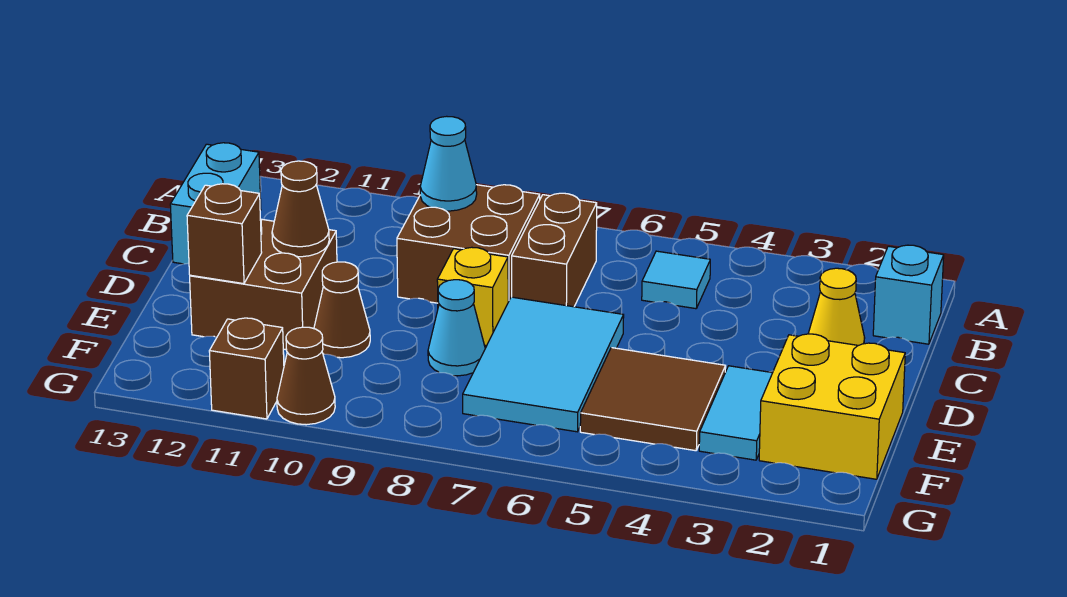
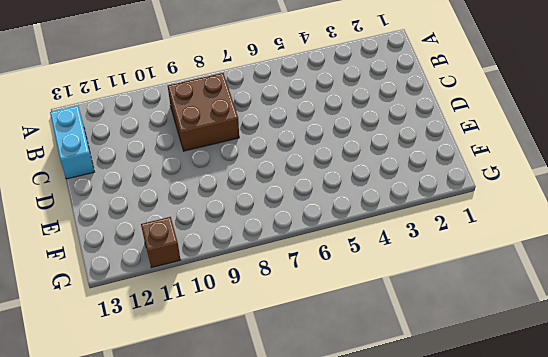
none -> cyan 1x1 brick [873,245,944,344]
none -> cyan 1x1 tile [642,251,710,309]
none -> brown 1x2 brick [512,193,597,307]

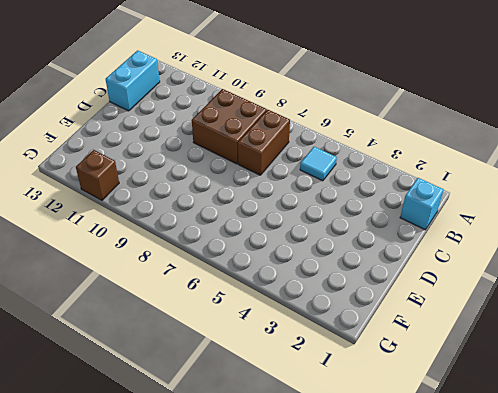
none -> yellow 1x1 cone [808,268,865,345]
none -> cyan 2x3 tile [463,297,624,432]
none -> yellow 1x1 brick [437,247,508,346]

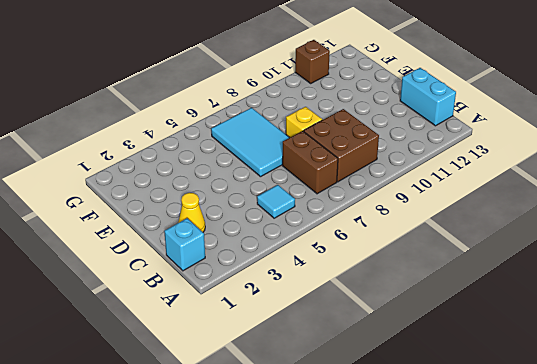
none -> brown 2x2 brick [190,219,337,350]
none -> yellow 2x2 brick [759,334,905,479]
none -> cyan 1x2 tile [699,366,772,460]

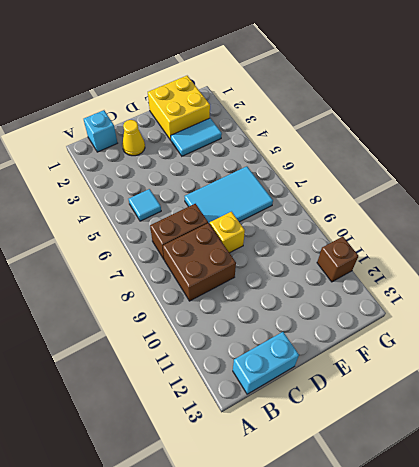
none -> brown 2x2 brick [190,219,337,350]
none -> brown 2x2 tile [580,348,726,451]
none -> cyan 1x1 cone [428,280,485,376]

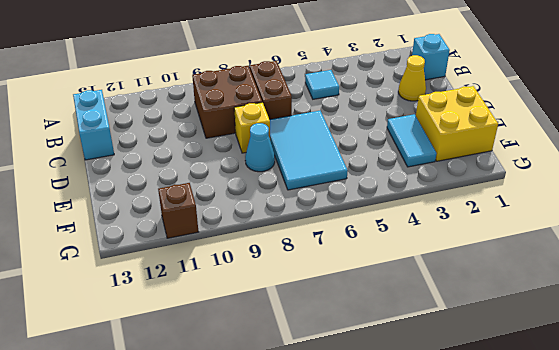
none -> brown 2x2 brick [190,219,337,350]
none -> brown 2x2 tile [580,348,726,451]
none -> brown 1x1 cone [314,262,370,358]

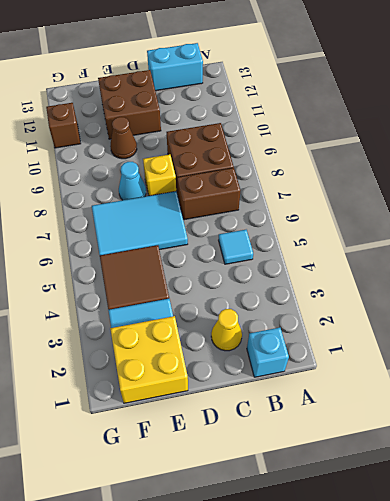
none -> brown 1x1 cone [277,327,335,425]
none -> cyan 1x1 cone [420,116,477,211]
none -> brown 1x1 cone [272,161,329,257]

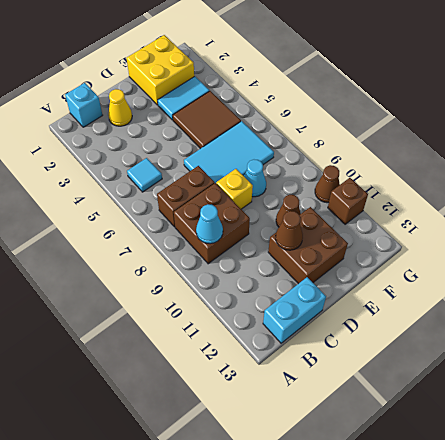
none -> brown 1x1 brick [187,184,262,284]

